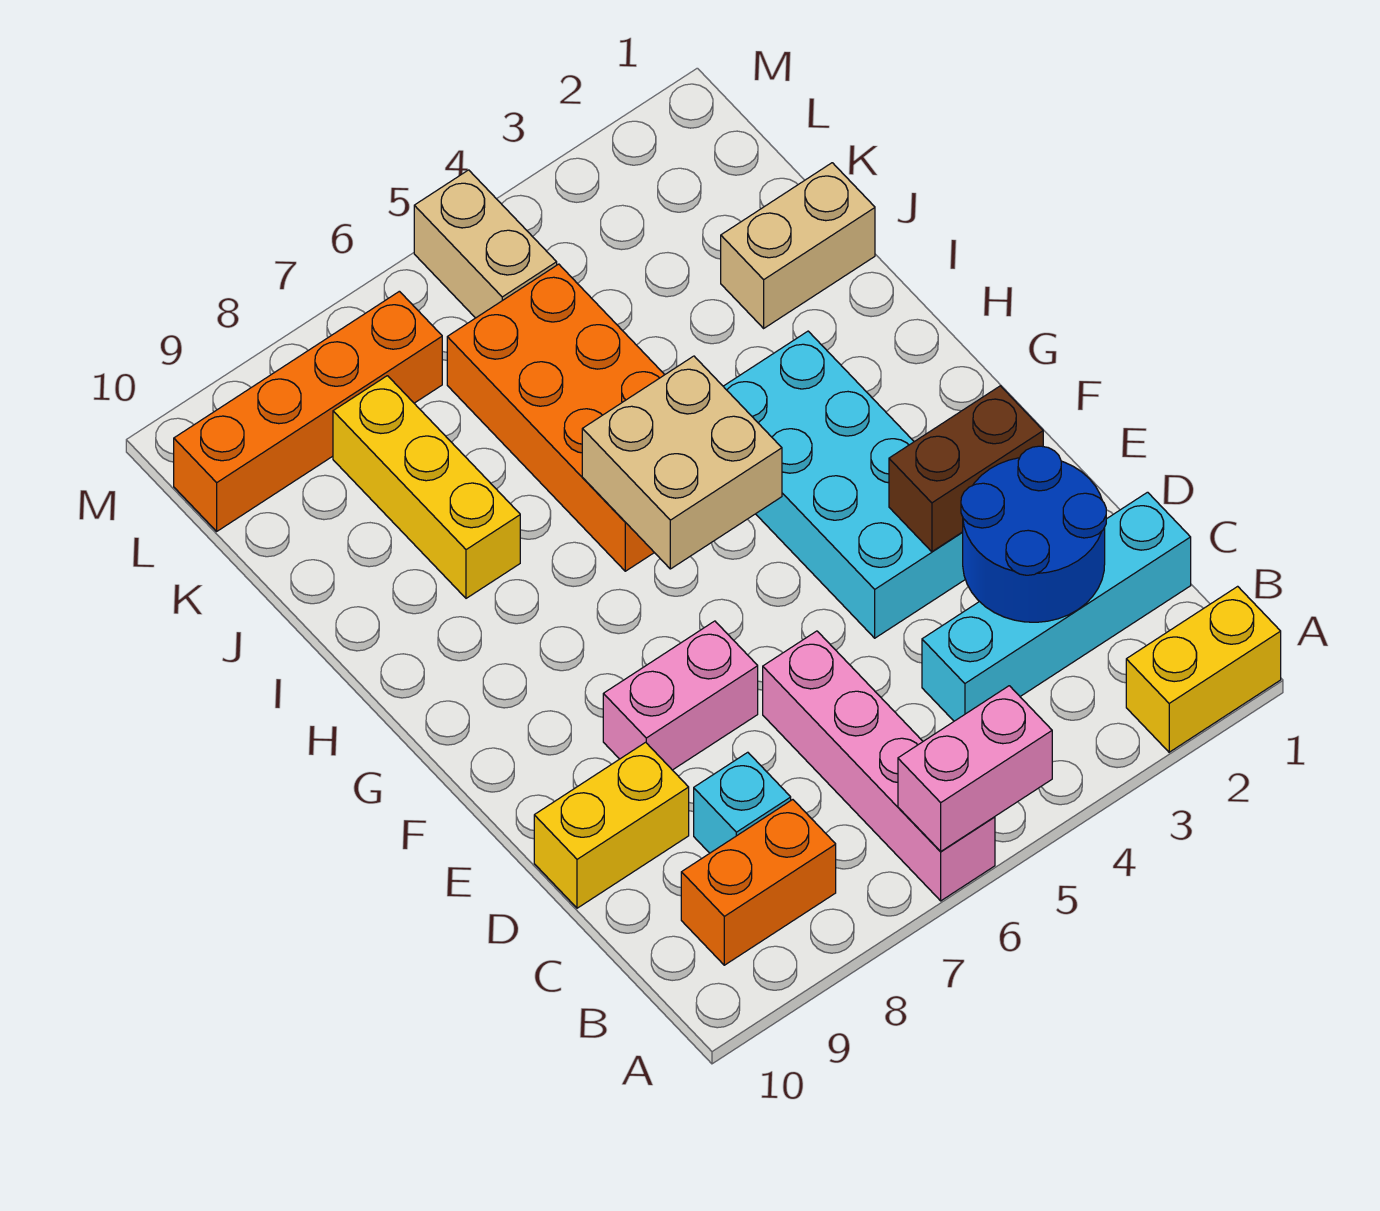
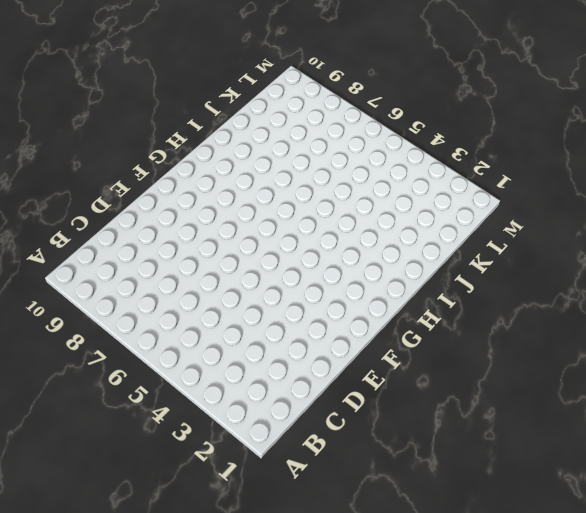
none -> yellow 1x2 brick [1126,586,1281,752]
none -> pink 1x4 brick [763,631,995,901]
none -> orange 1x2 brick [681,800,836,965]

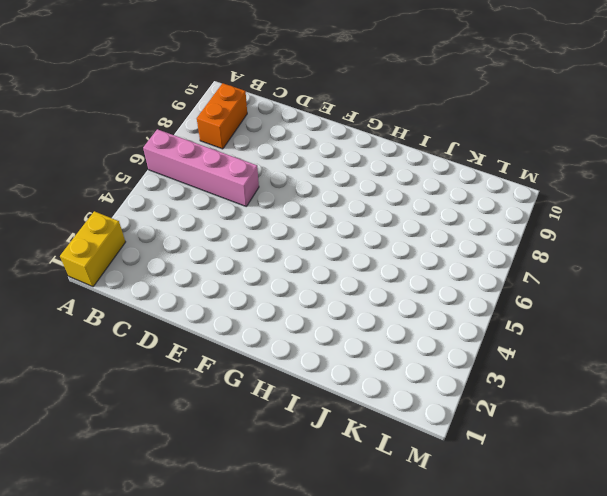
none -> cyan 1x4 brick [922,492,1191,721]
none -> cyan 1x1 brick [694,752,791,853]
none -> yellow 1x2 brick [534,742,689,908]

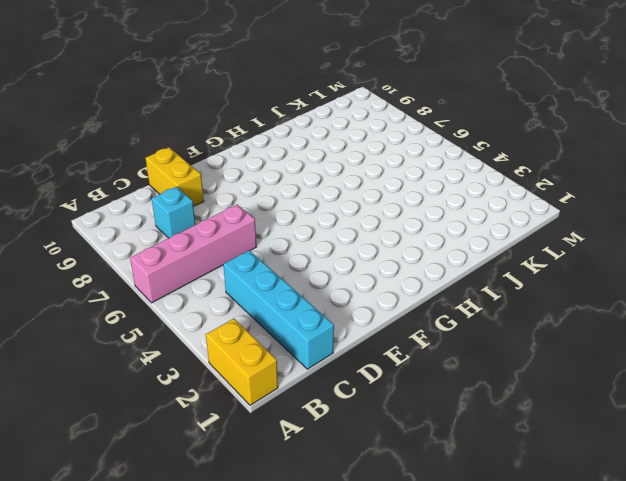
none -> orange 1x2 brick [681,800,836,965]
none -> cyan 2x4 brick [723,331,965,638]
none -> pink 1x2 brick [603,621,758,770]

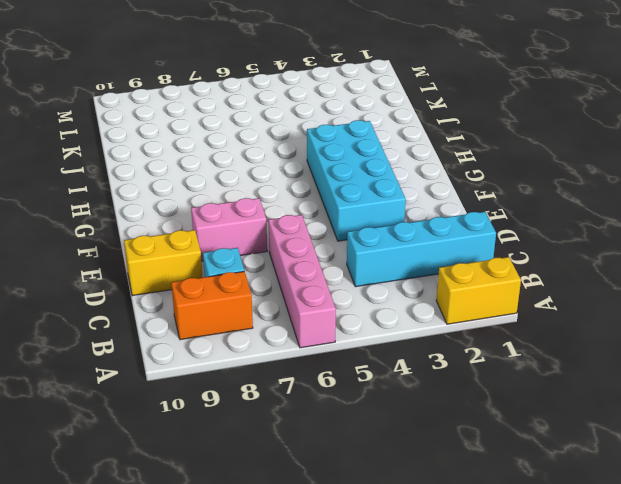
none -> orange 2x4 brick [447,264,664,571]
none -> yellow 1x3 brick [333,376,520,598]
none -> tan 1x2 brick [721,163,875,328]

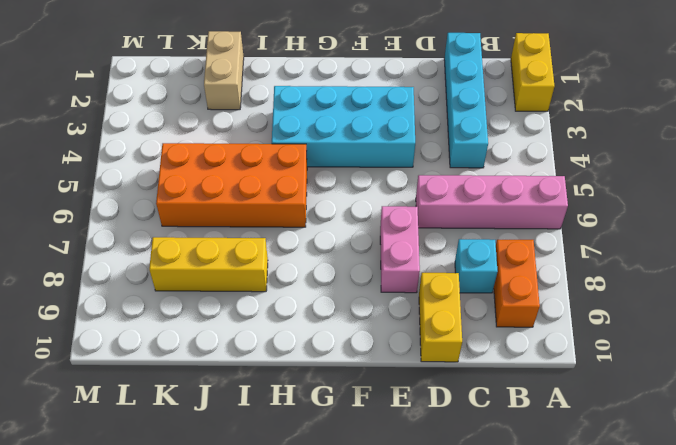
none -> tan 1x2 brick [414,170,557,318]
none -> orange 1x4 brick [174,291,442,531]
none -> pink 1x2 brick [898,686,1052,851]

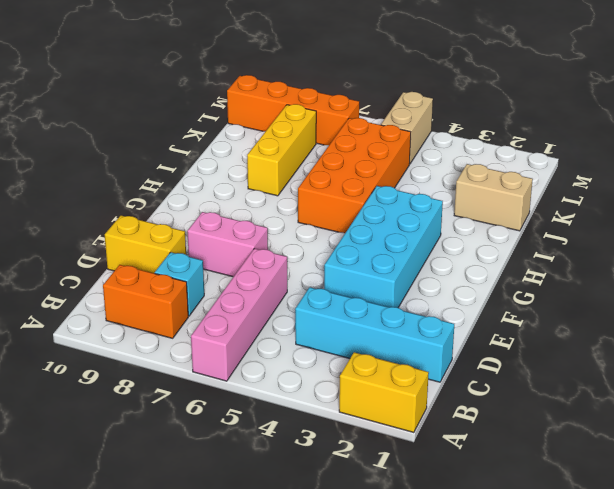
none -> pink 1x2 brick [898,686,1052,851]
none -> blue 2x2 round brick [961,446,1106,622]
none -> brown 1x2 brick [889,386,1043,552]

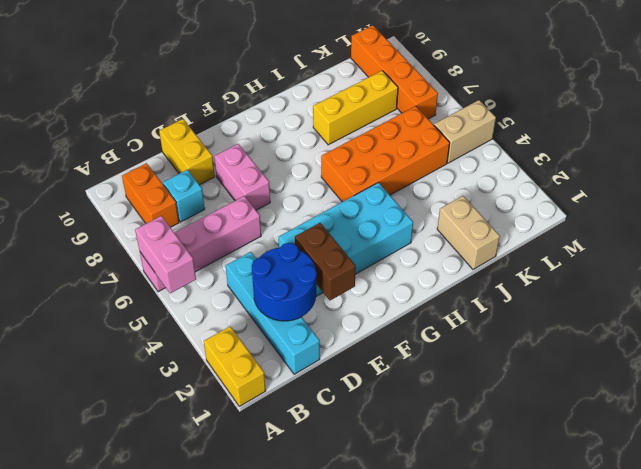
none -> tan 2x2 brick [582,356,782,569]

